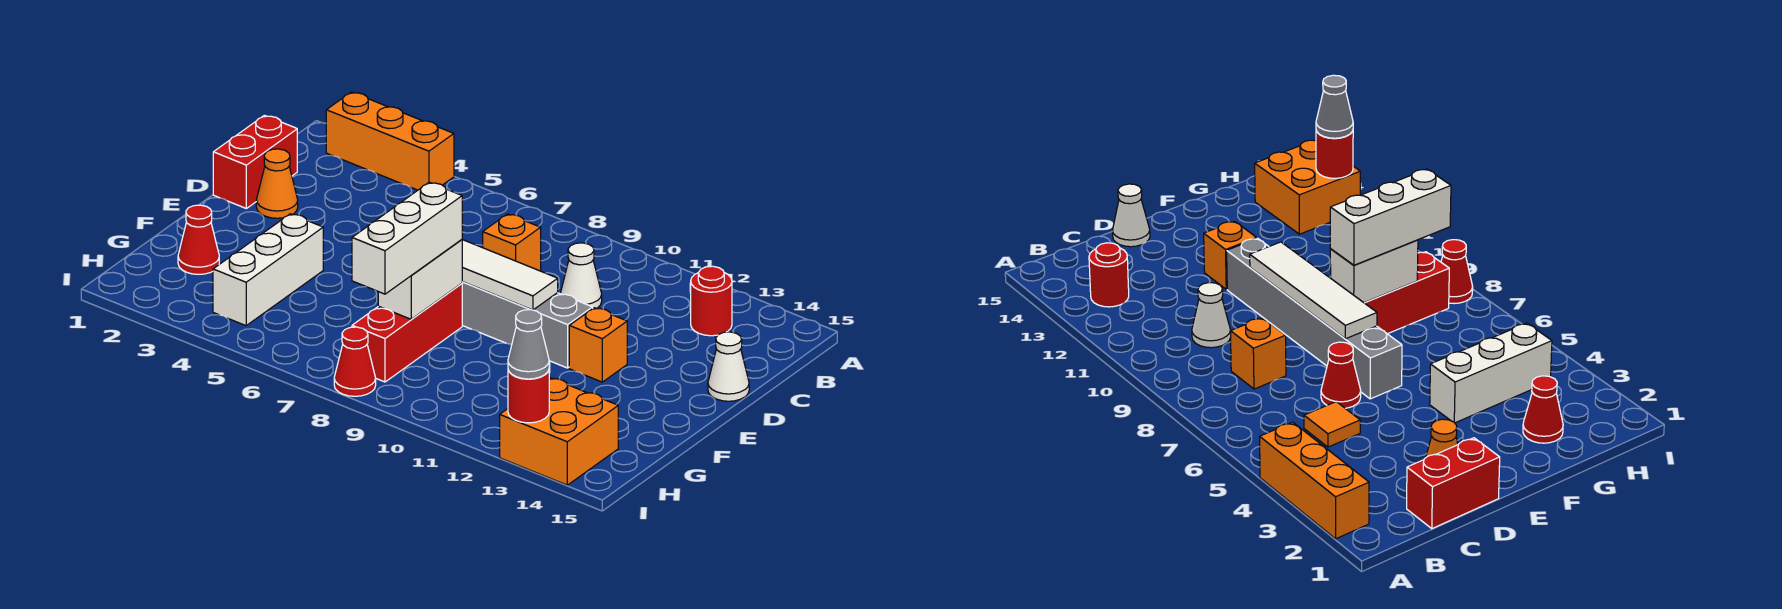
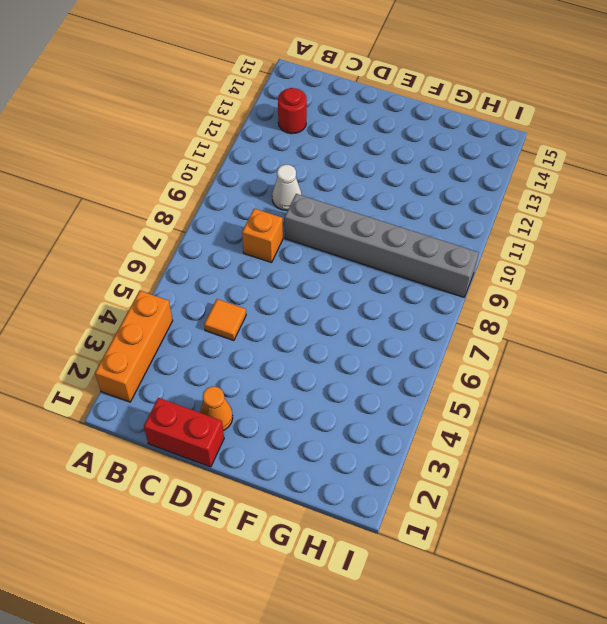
grey 1x6 brick [285,194,479,297] -> grey 1x6 brick turned to [462,282,593,368]
none -> red 1x1 cone [1321,342,1361,408]
none -> white 1x1 cone [708,332,749,401]
none -> orange 1x1 brick [569,308,627,382]

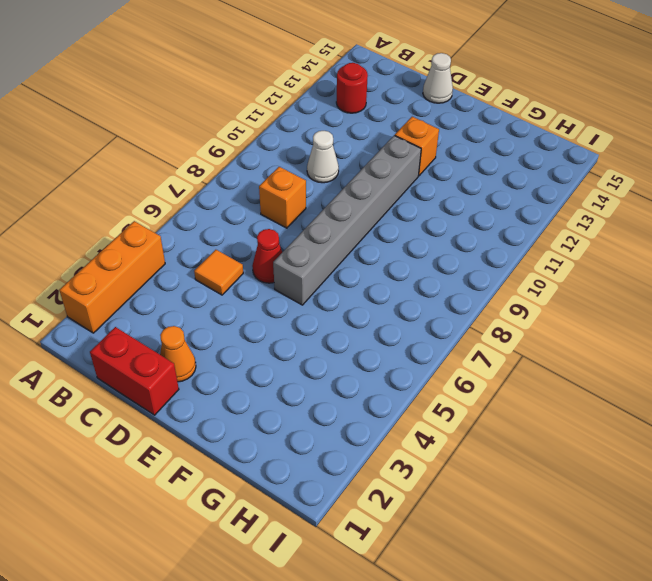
none -> white 1x3 brick [213,214,323,326]
none -> red 1x3 brick [352,283,462,382]
none -> red 1x1 cone [178,205,219,274]

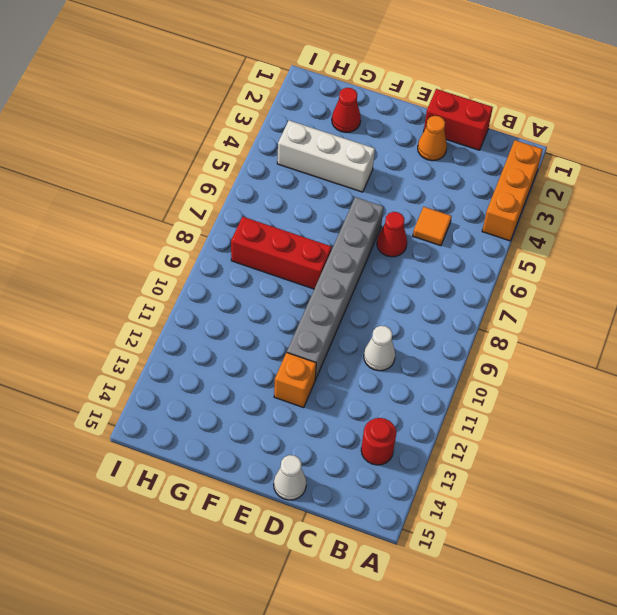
none -> orange 1x1 brick [483,214,541,271]
none -> orange 2x2 brick [500,378,618,485]
none -> red 1x1 cone [334,327,376,396]

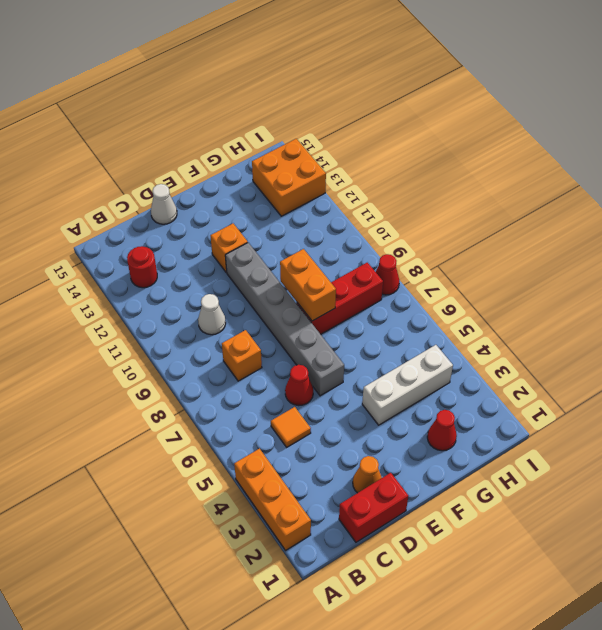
orange 1x2 brick [280,249,336,321] -> white 1x2 brick [378,240,462,319]
none -> white 1x4 tile [462,240,558,310]
none -> red 1x1 round brick [508,370,549,423]
none -> white 1x3 brick [352,182,462,294]

